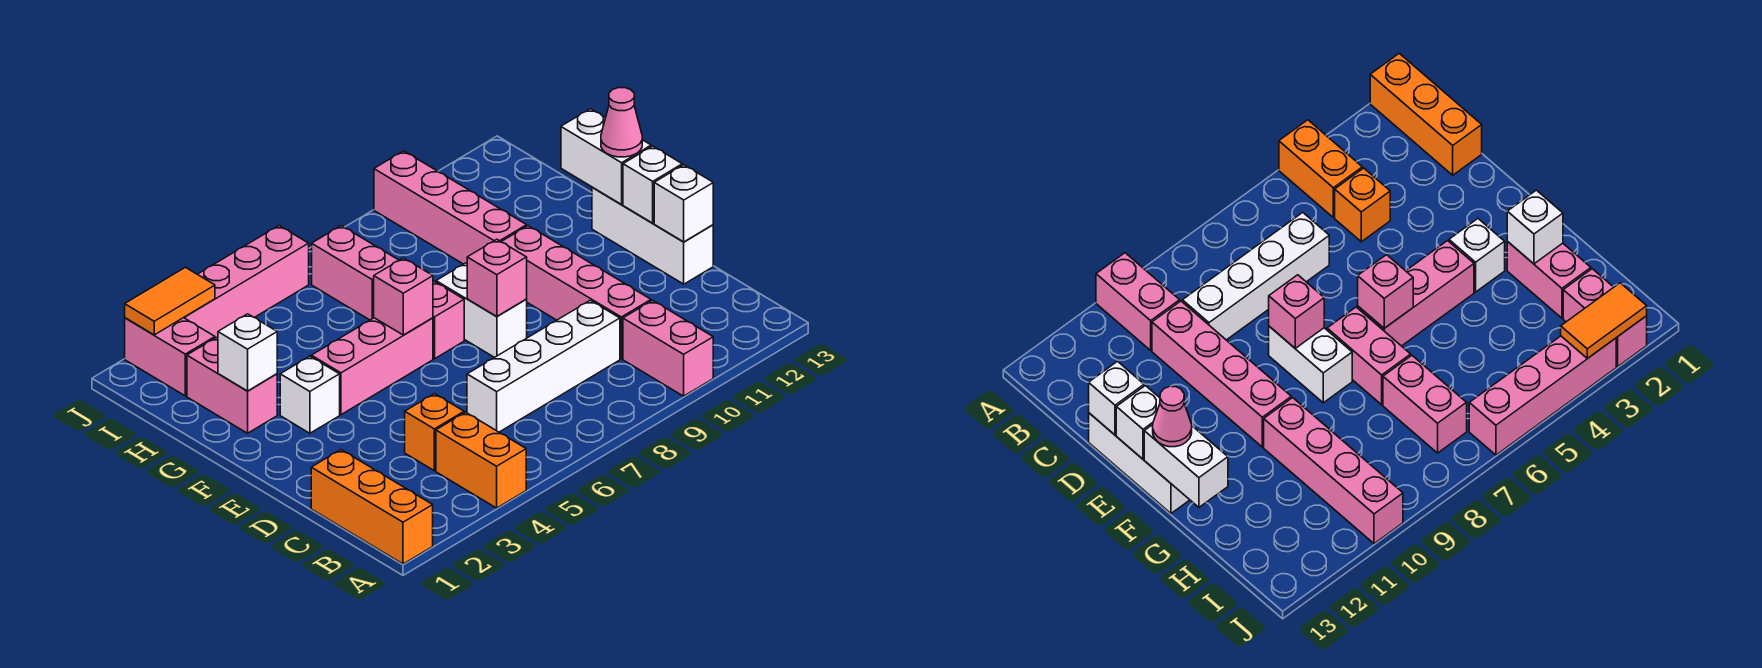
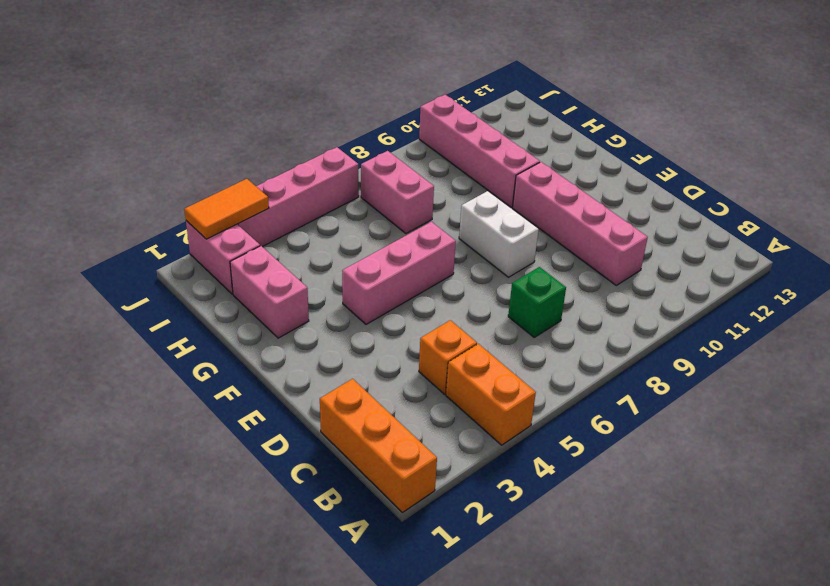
green 1x1 brick [508,267,566,337] -> white 1x4 brick [467,300,620,432]
none -> pink 1x2 brick [623,300,713,396]
none -> white 1x3 brick [592,187,713,284]
none -> white 1x1 brick [280,356,340,433]

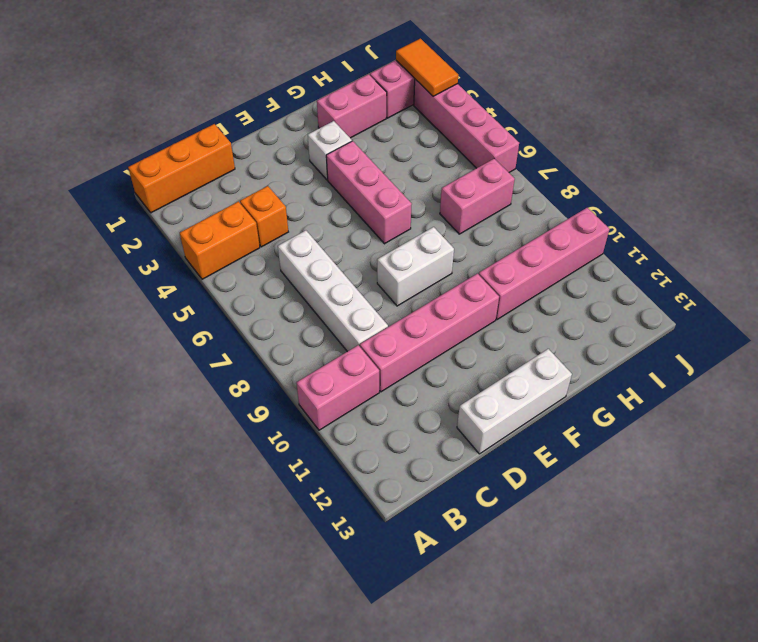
none -> pink 1x2 brick [433,281,464,359]
none -> white 1x1 brick [654,165,713,242]
none -> pink 1x1 brick [467,239,527,316]

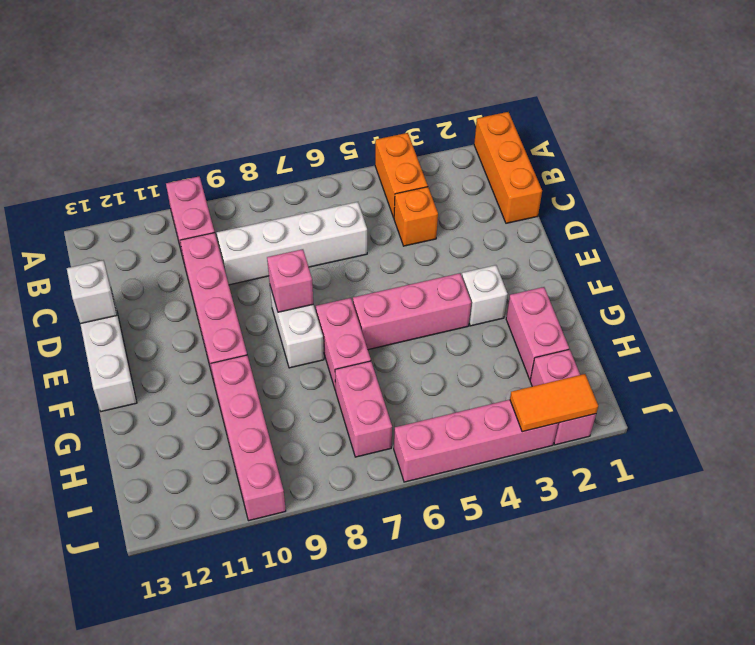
none -> white 1x1 brick [623,146,682,223]
none -> pink 1x1 brick [374,258,433,335]
none -> white 1x2 brick [561,109,651,204]

